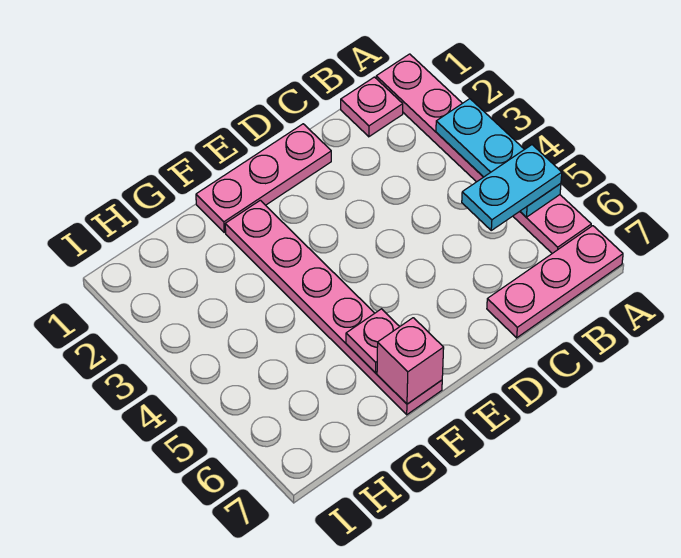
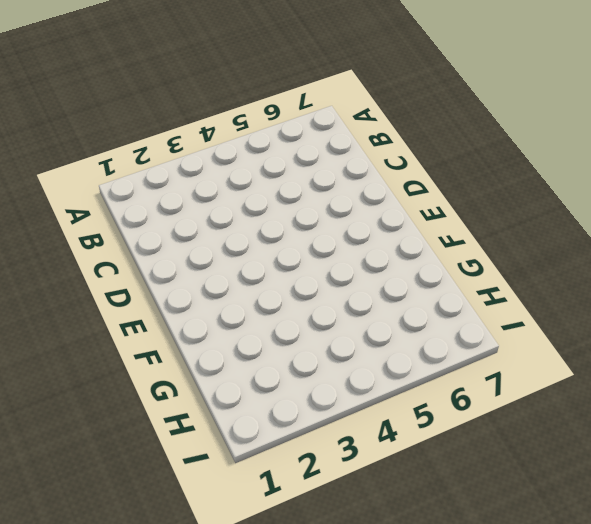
none -> pink 1x6 plate [376,54,591,253]
none -> pink 1x3 plate [487,226,623,338]

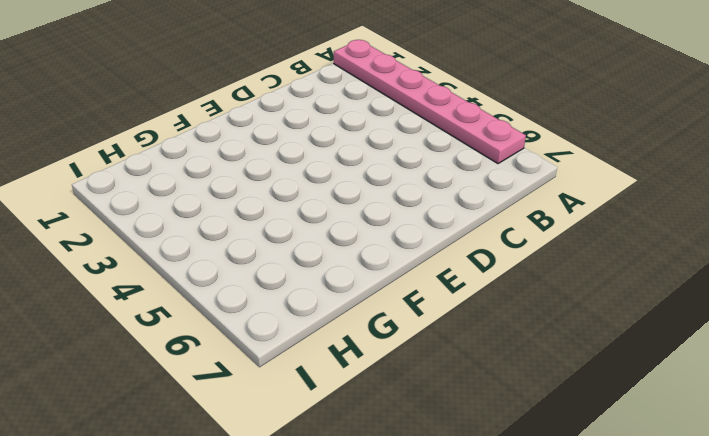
none -> pink 1x3 plate [487,226,623,338]
none -> pink 1x1 plate [341,77,403,137]

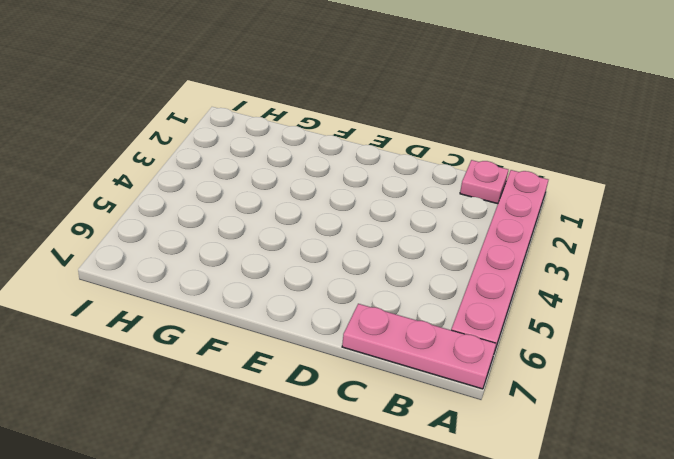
none -> pink 1x3 plate [196,124,331,232]
none -> pink 1x6 plate [225,200,442,415]

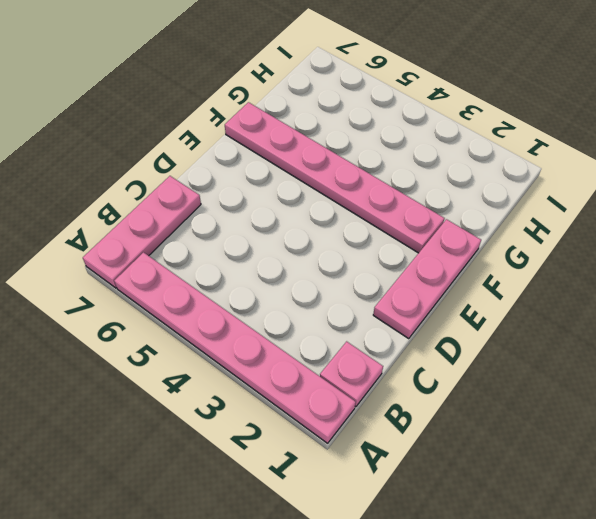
none -> cyan 1x3 plate [436,99,561,217]
none -> pink 1x1 plate [346,309,400,373]

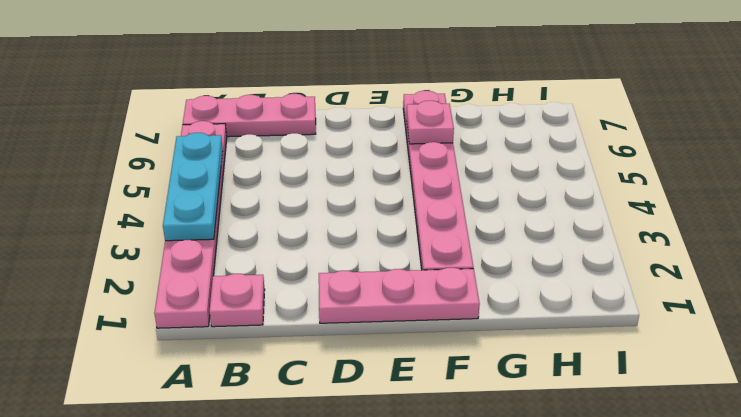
none -> pink 1x1 brick [377,318,444,404]
none -> cyan 1x2 plate [462,145,562,230]

